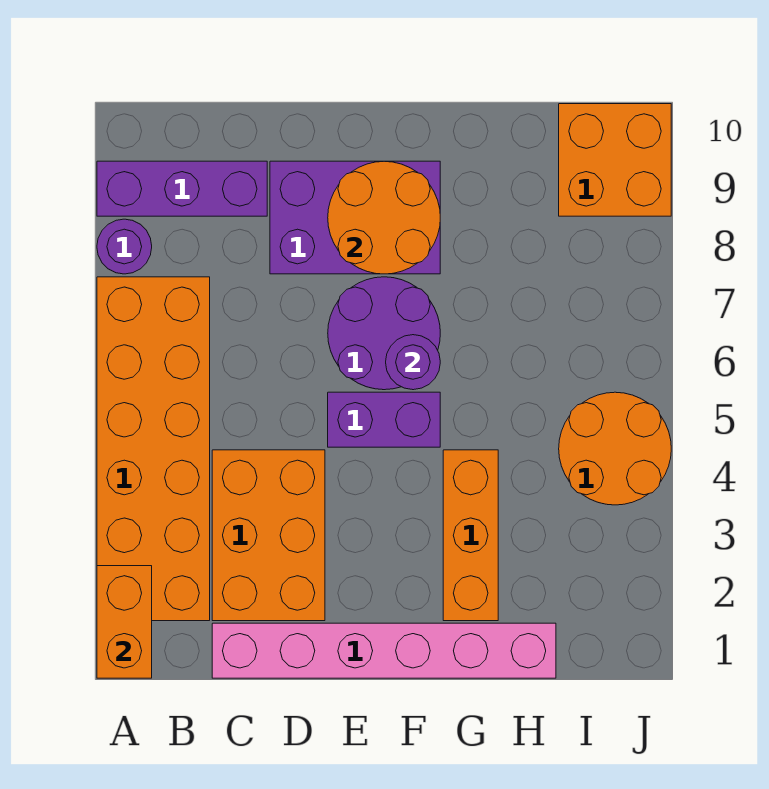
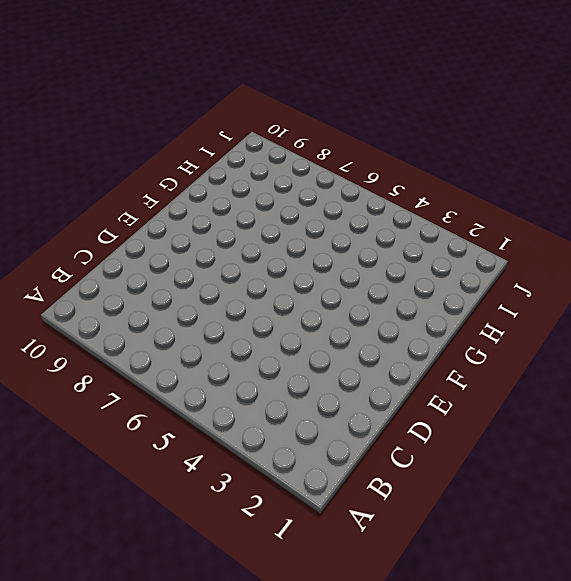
none -> orange 2x6 brick [97,277,210,621]
none -> purple 1x1 round brick [97,219,152,274]
none -> purple 1x3 brick [97,161,267,216]

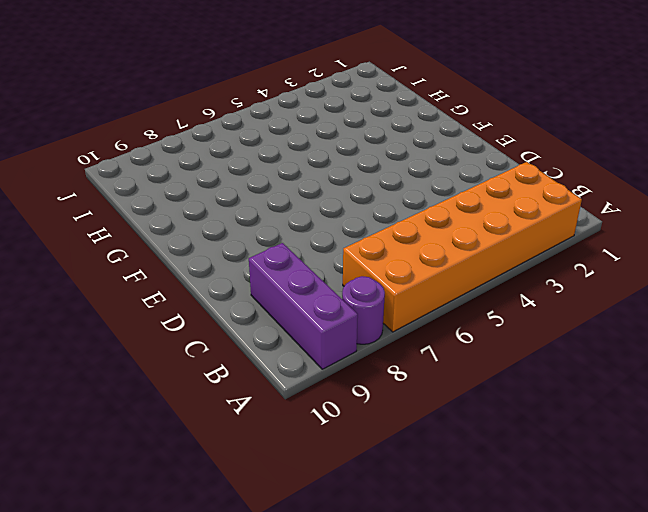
none -> pink 1x6 brick [212,623,556,678]
none -> orange 2x3 brick [212,450,325,621]
none -> purple 2x3 brick [270,161,440,274]

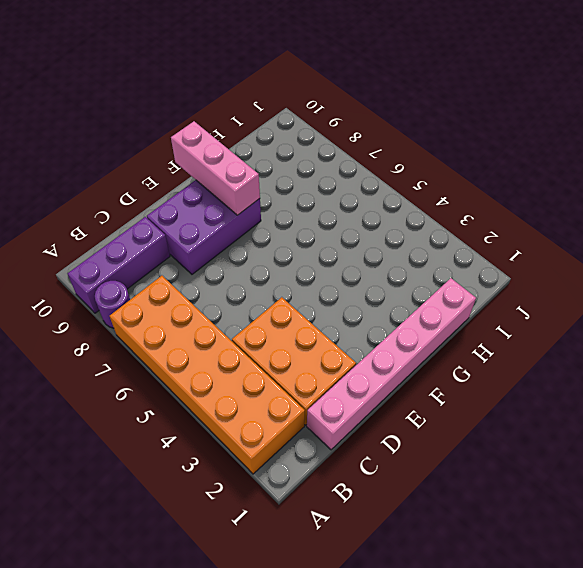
pink 1x3 brick [171,121,260,215] -> orange 2x2 round brick [328,161,440,274]
none -> purple 1x2 brick [328,392,440,447]
none -> purple 2x2 round brick [328,277,440,390]
none -> orange 1x3 brick [443,450,498,621]

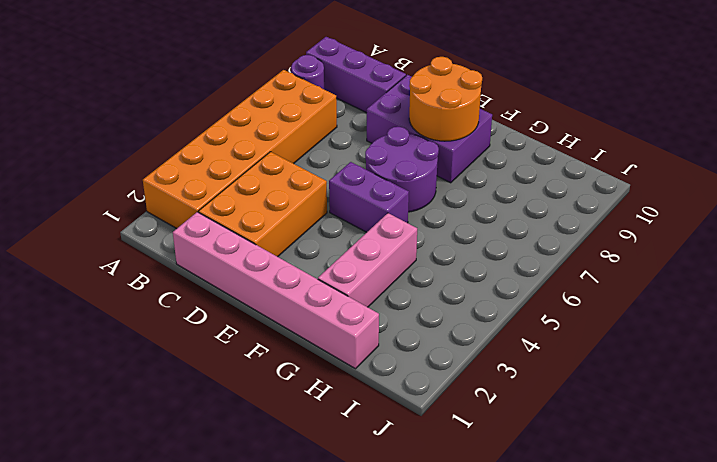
pink 1x3 brick [318,213,417,307] -> orange 1x3 brick [443,450,498,621]
none -> orange 2x2 round brick [559,392,671,505]
none -> orange 2x2 brick [559,104,671,216]
none -> orange 1x2 brick [97,566,152,678]

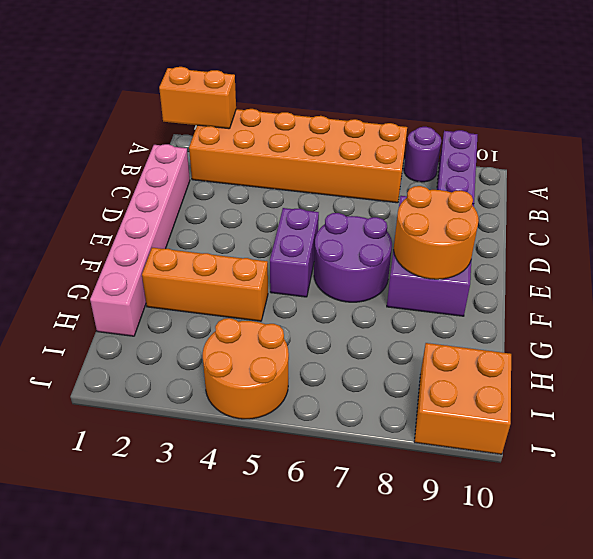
none -> orange 2x3 brick [212,450,325,621]
none -> purple 1x1 round brick [386,335,440,390]

